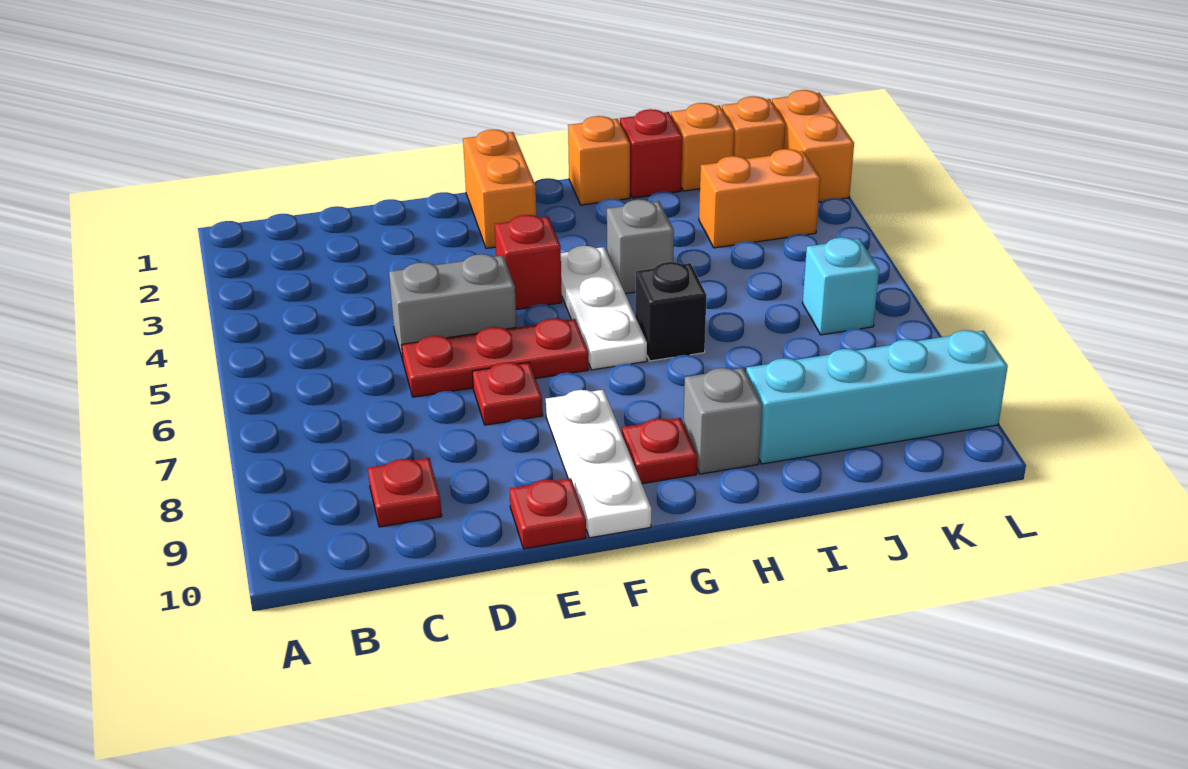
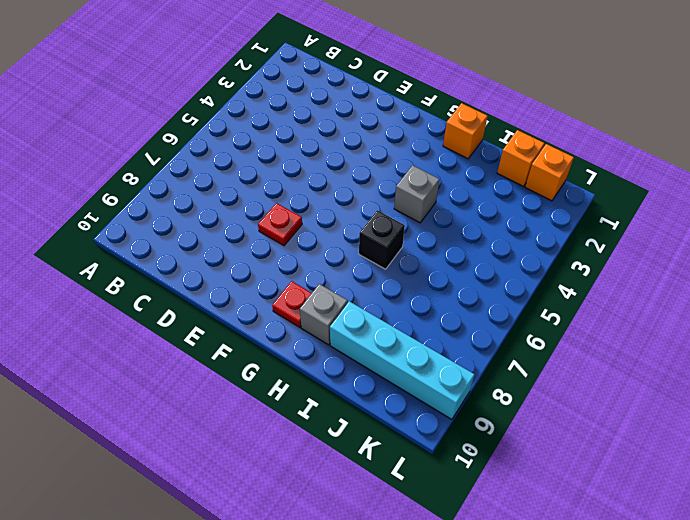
none -> red 1x1 plate [368,458,442,527]
none -> grey 1x2 brick [389,254,517,360]
none -> red 1x3 plate [402,318,589,397]

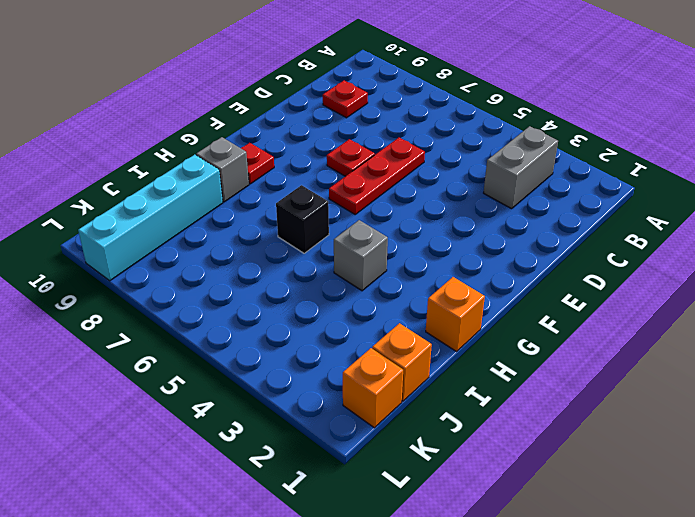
grey 1x2 brick [484,126,558,209] -> grey 1x2 brick moved to [389,254,517,360]
none -> red 1x1 plate [510,478,586,549]
none -> orange 1x2 brick [463,130,536,248]
none -> red 1x1 brick [495,215,562,309]

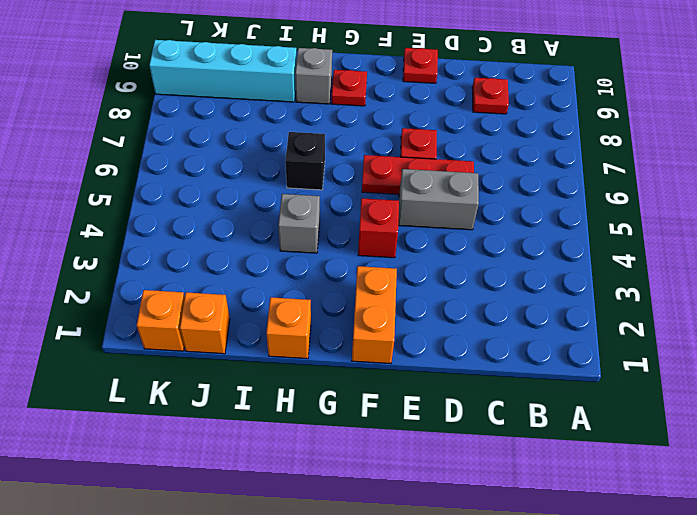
none -> white 1x3 plate [546,390,651,538]
none -> white 1x3 plate [561,246,647,370]
none -> red 1x1 brick [620,109,682,198]

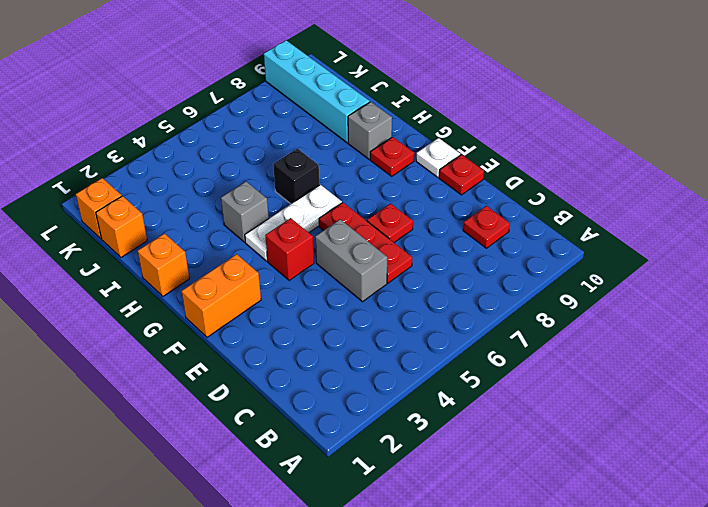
white 1x1 plate [416,138,460,177] -> white 1x3 plate [546,390,651,538]
none -> red 1x1 brick [620,109,682,198]
none -> orange 1x2 brick [699,149,820,248]
none -> cyan 1x1 brick [803,237,879,335]

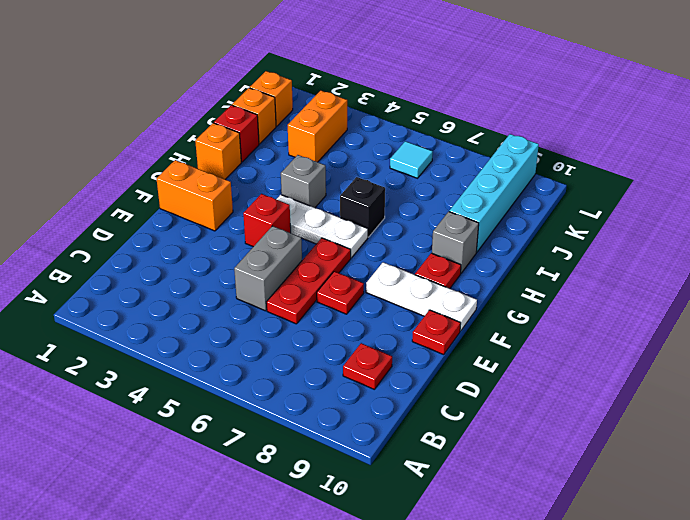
cyan 1x1 tile [390,141,433,178] -> cyan 1x1 brick [803,237,879,335]
none -> orange 1x2 brick [772,90,854,202]

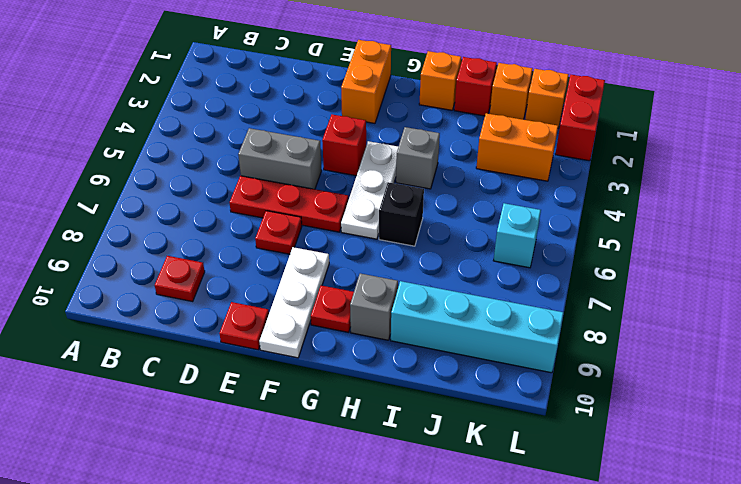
red 1x2 brick [555,75,605,161] -> orange 1x2 brick [772,90,854,202]

